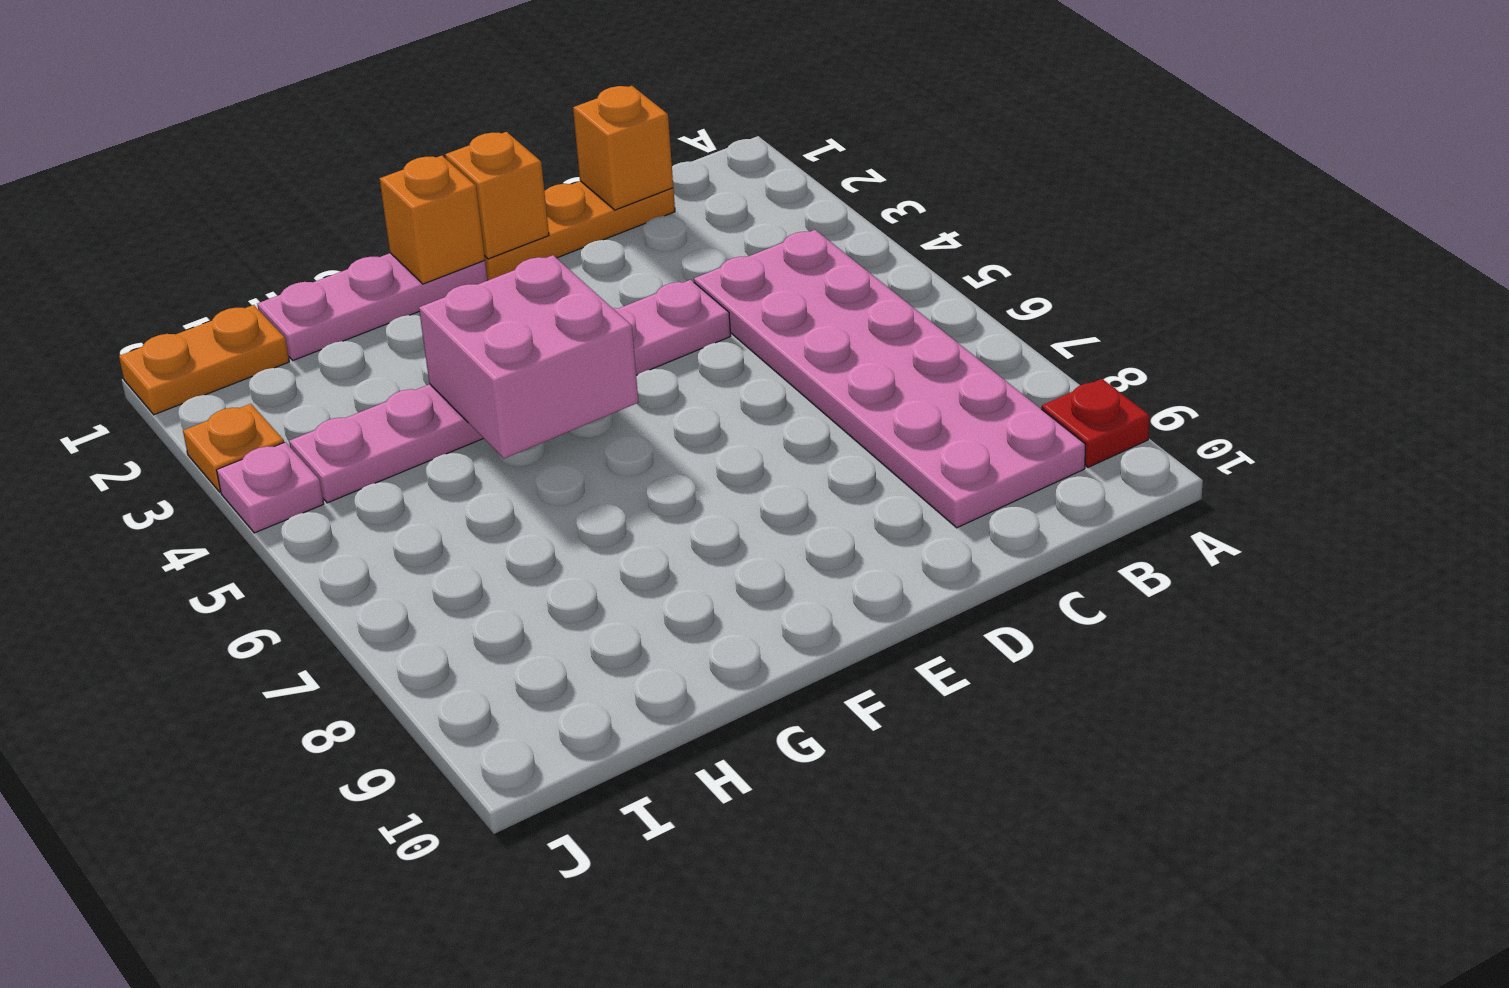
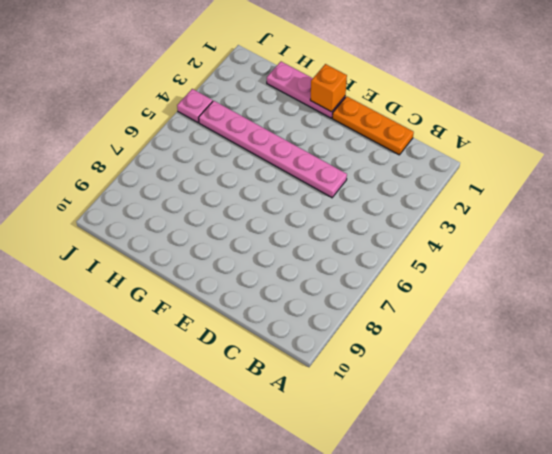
none -> red 1x1 plate [1041,379,1149,467]
none -> pink 2x6 plate [694,230,1086,528]
none -> orange 1x2 plate [119,305,289,415]

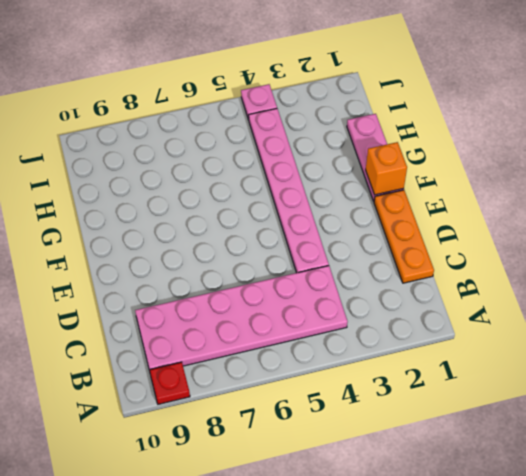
none -> orange 1x2 plate [119,305,289,415]
none -> orange 1x1 plate [183,404,284,492]
none -> orange 1x1 brick [573,86,673,210]

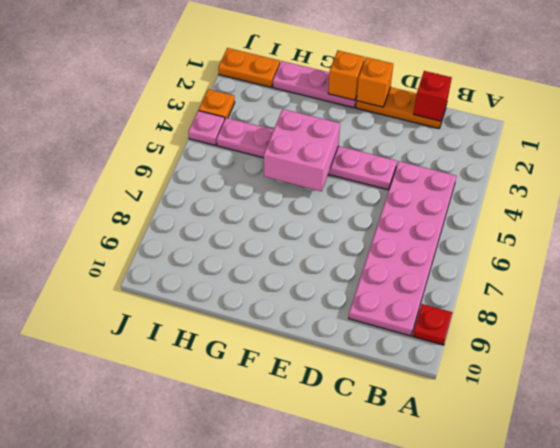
red 1x1 brick [414,71,452,121] -> orange 1x1 brick [573,86,673,210]

